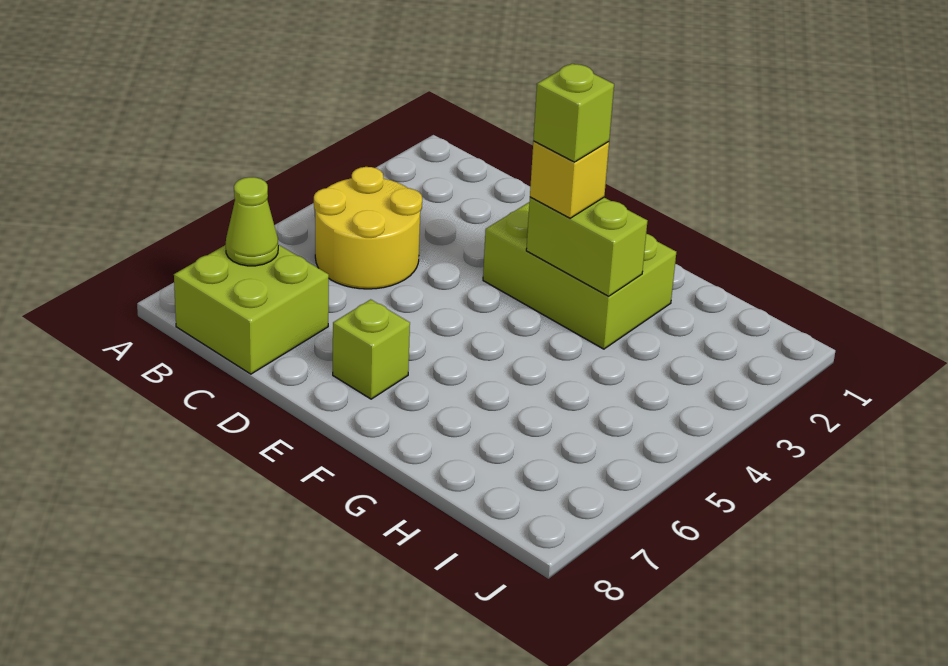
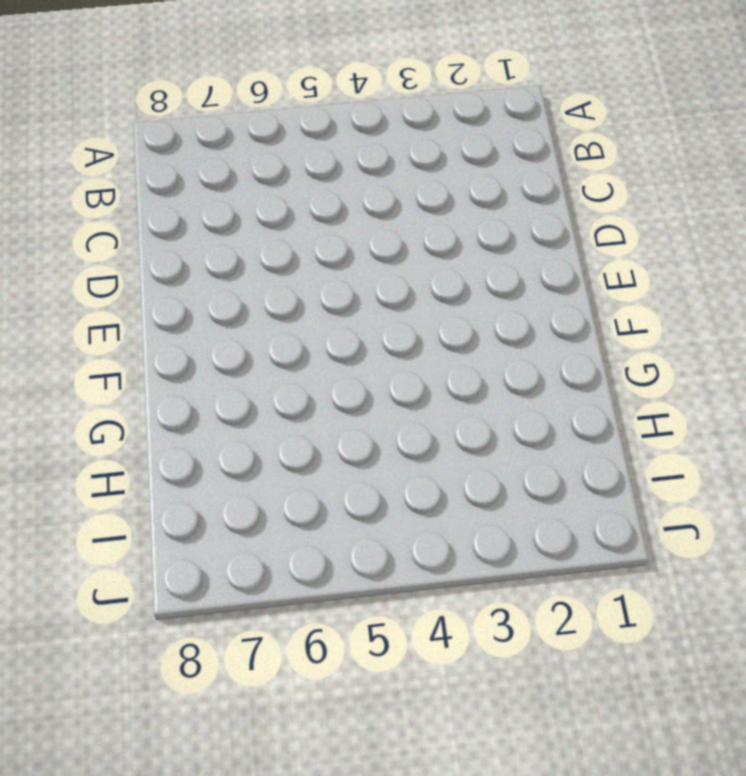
none -> yellow 2x2 round brick [314,167,422,289]
none -> lime 2x2 brick [174,245,329,374]

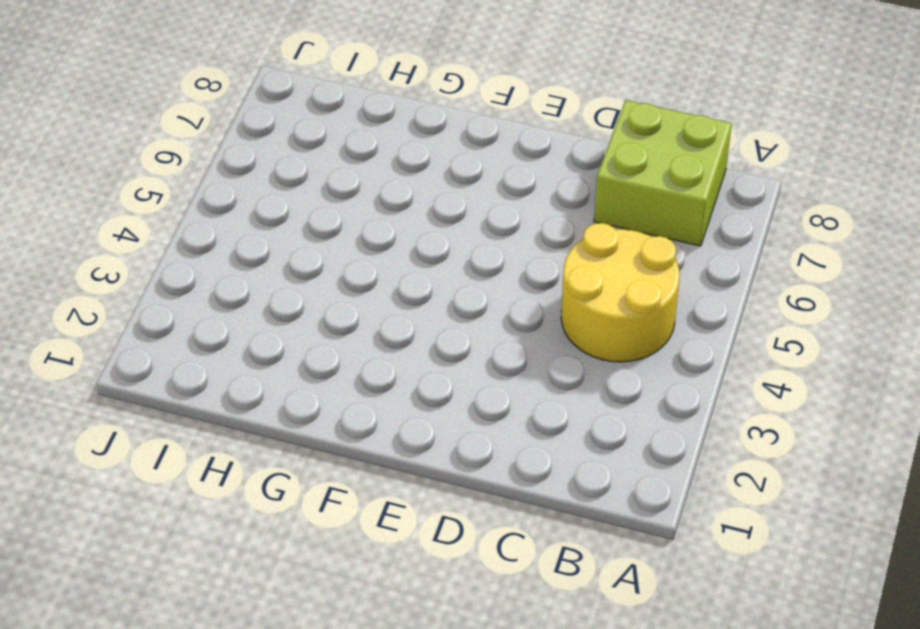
none -> lime 2x3 brick [483,202,676,349]
none -> lime 1x1 brick [333,299,410,399]

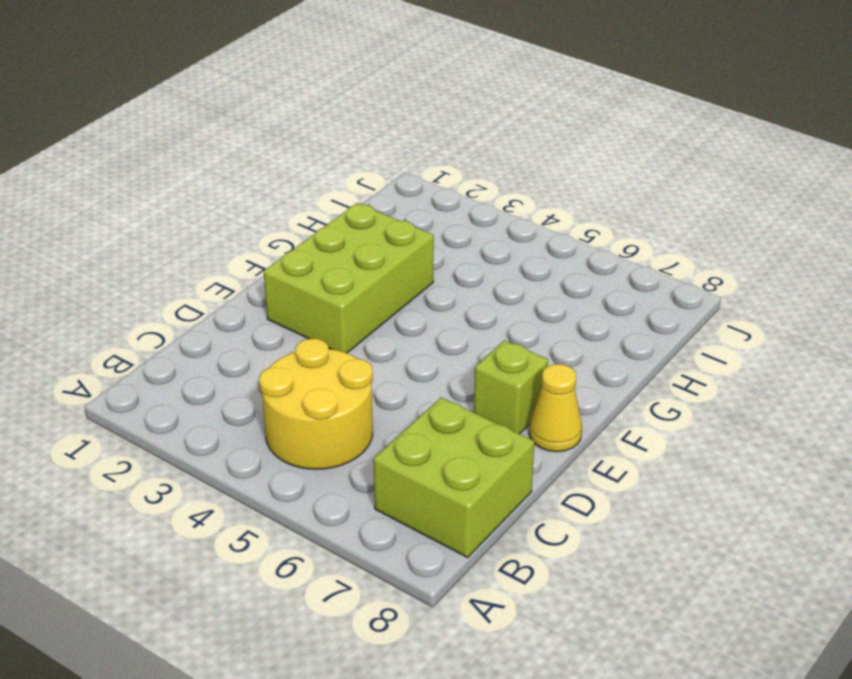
yellow 1x1 cone [529,364,582,452] -> none
none -> lime 1x1 cone [226,177,278,266]
none -> lime 1x2 brick [526,197,647,296]

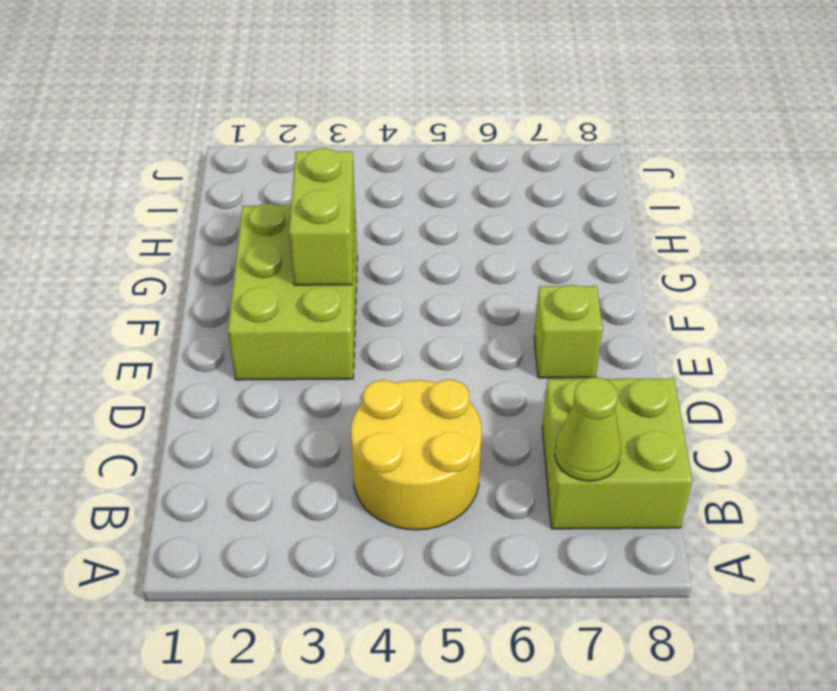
none -> yellow 1x1 brick [530,141,609,218]
none -> lime 1x1 brick [533,63,614,162]

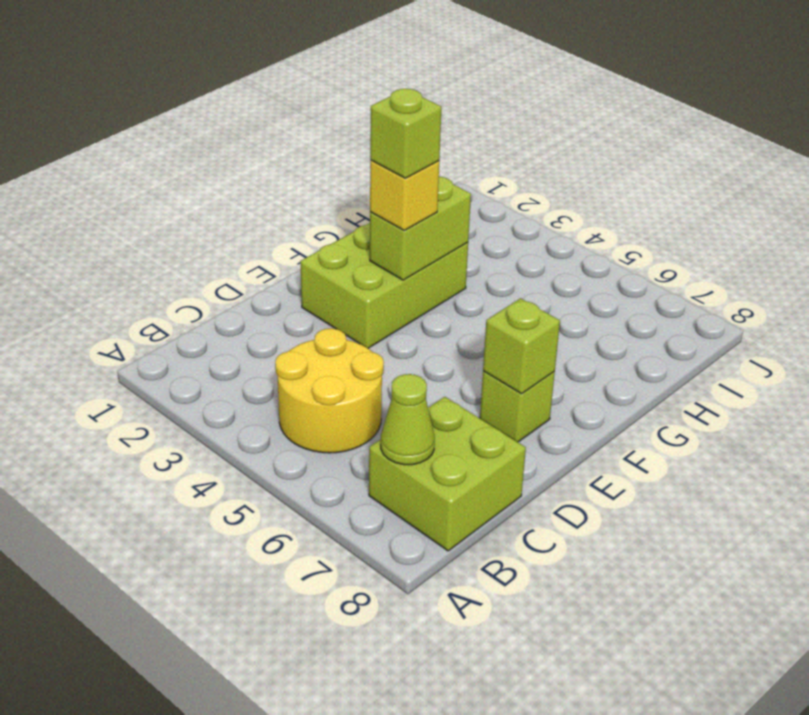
lime 1x1 brick [483,298,560,394] -> none

